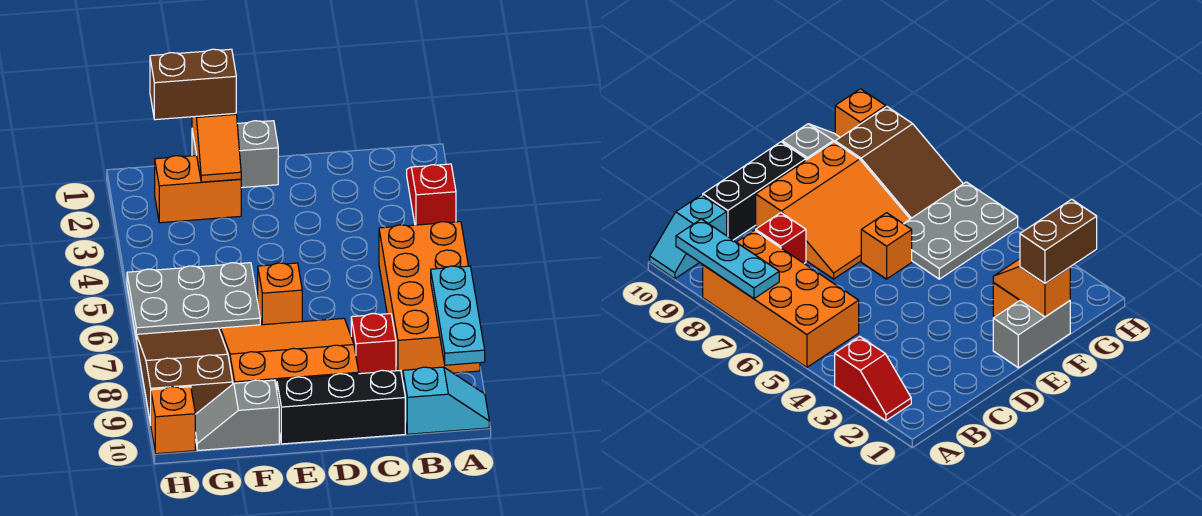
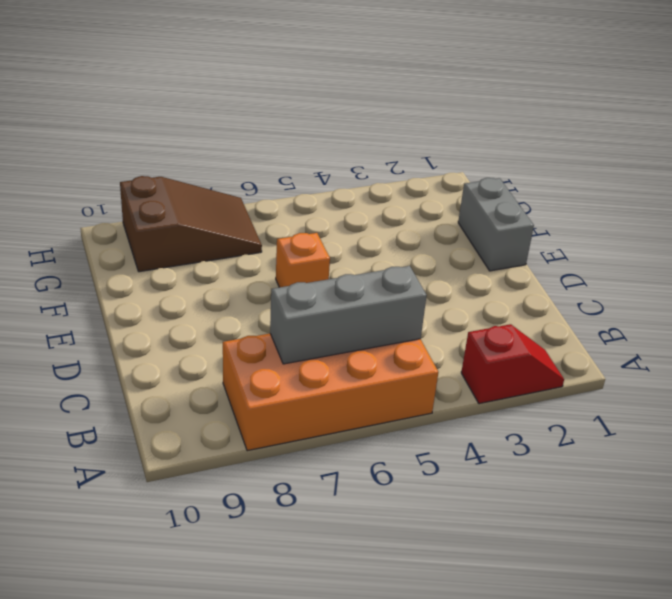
grey 1x3 brick [270,266,427,364] -> none
none -> cyan 1x2 slope [403,367,489,434]
none -> red 1x1 brick [351,313,396,374]
none -> black 1x3 brick [277,370,405,444]

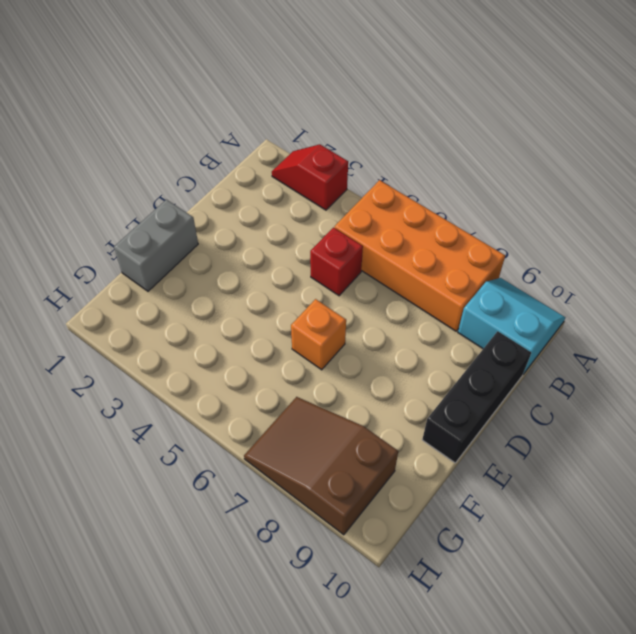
cyan 2x2 slope [458,278,565,374] -> cyan 1x2 slope [403,367,489,434]
red 1x1 brick [310,228,363,296] -> red 1x1 brick moved to [351,313,396,374]
none -> orange 3x3 slope [221,318,359,390]
none -> orange 1x2 brick [155,155,241,223]
none -> grey 2x3 plate [127,263,260,340]

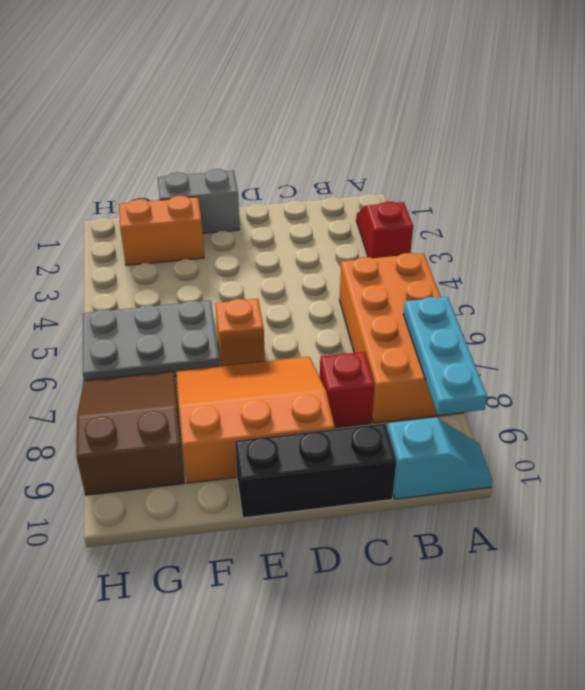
none -> grey 1x2 slope [195,380,279,450]
none -> orange 1x1 brick [151,387,195,454]
none -> orange 1x2 slope [192,113,241,182]

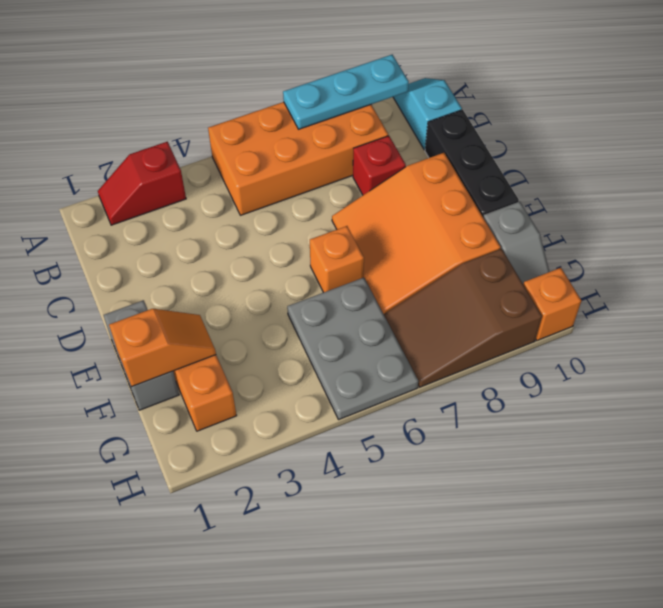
none -> brown 1x2 brick [150,49,236,120]

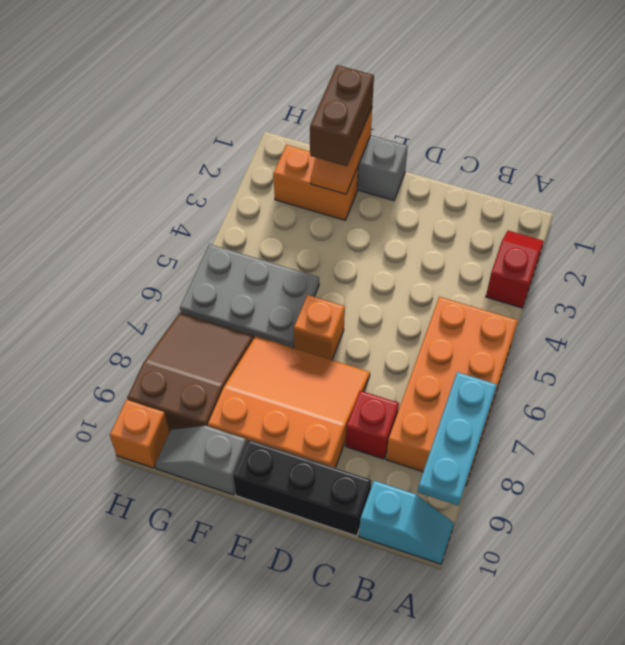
brown 1x2 brick [310,65,374,166] -> brown 1x2 brick turned to [150,49,236,120]

